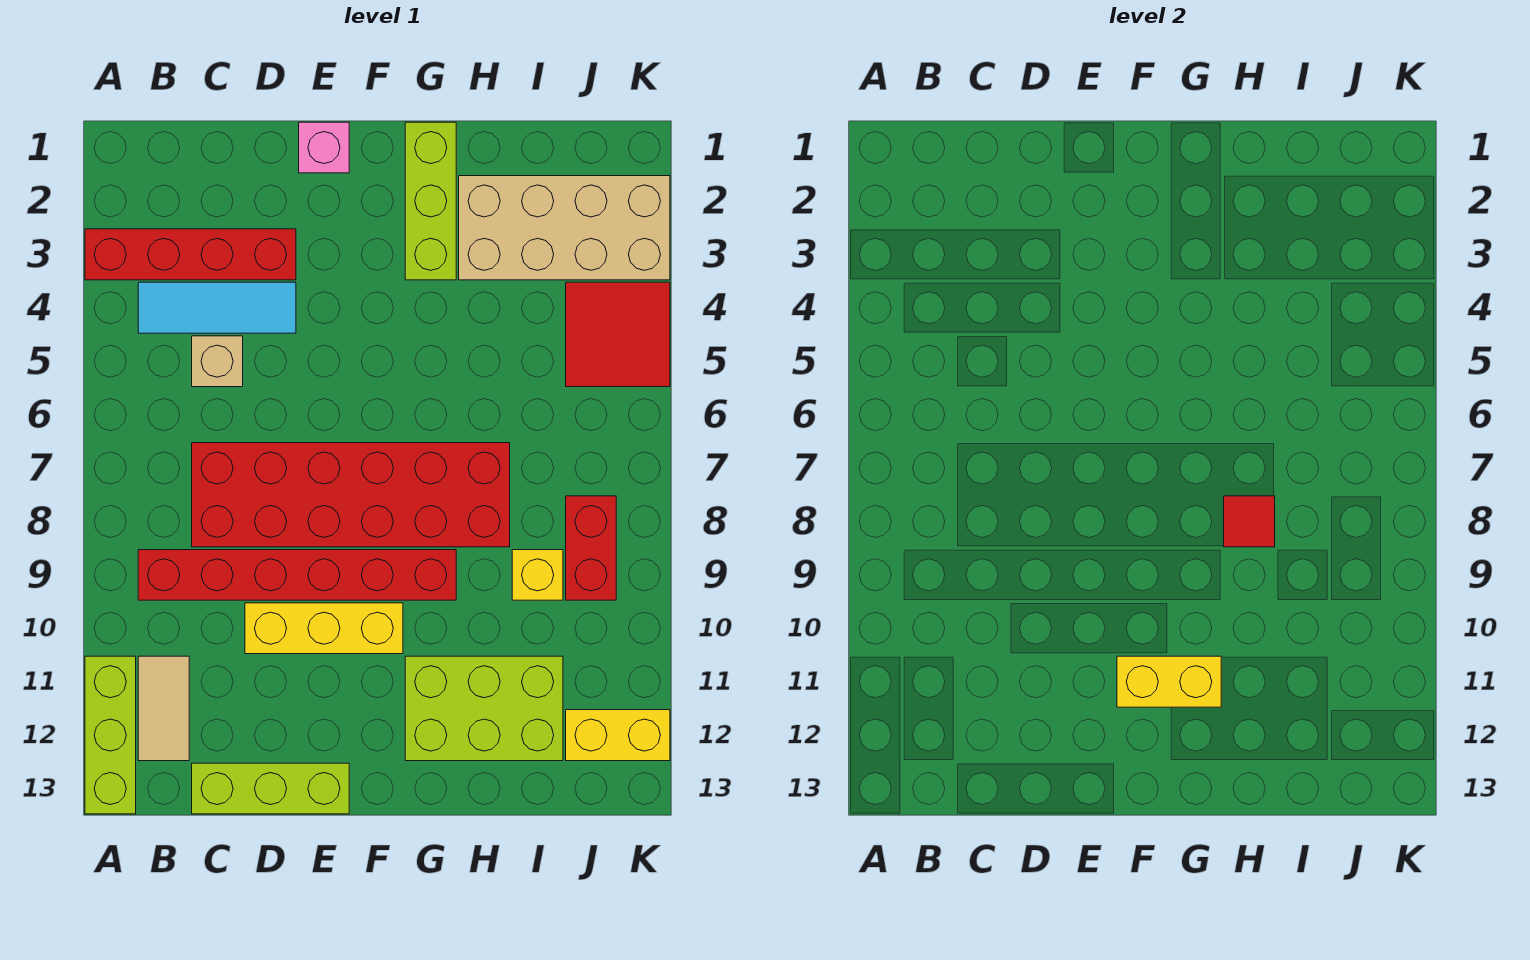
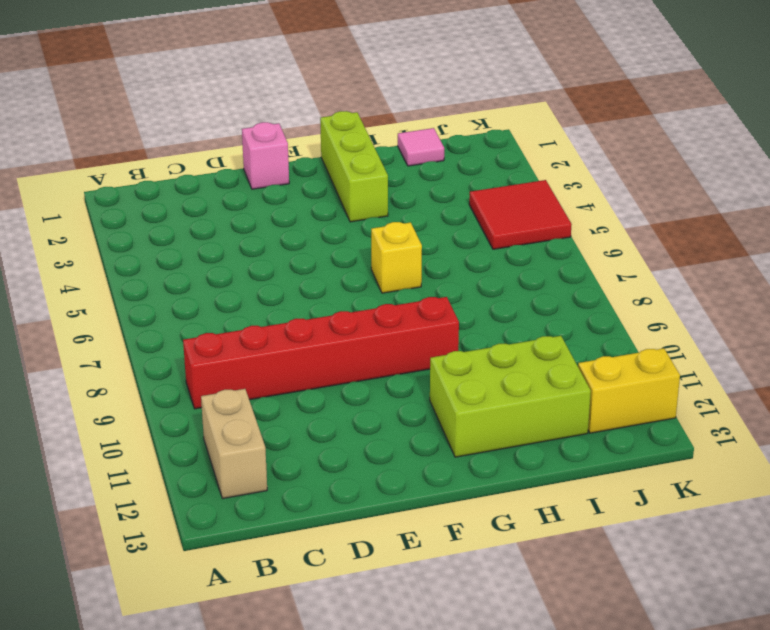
tan 1x2 brick [201,389,267,499] -> tan 1x2 tile [138,656,189,761]
yellow 1x1 brick [371,222,422,293] -> yellow 1x1 brick moved to [512,550,563,600]
pink 1x1 tile [398,128,444,166] -> none
none -> red 1x4 brick [85,229,296,280]
none -> lime 1x3 brick [85,656,136,814]
none -> cyan 1x3 tile [138,282,296,333]

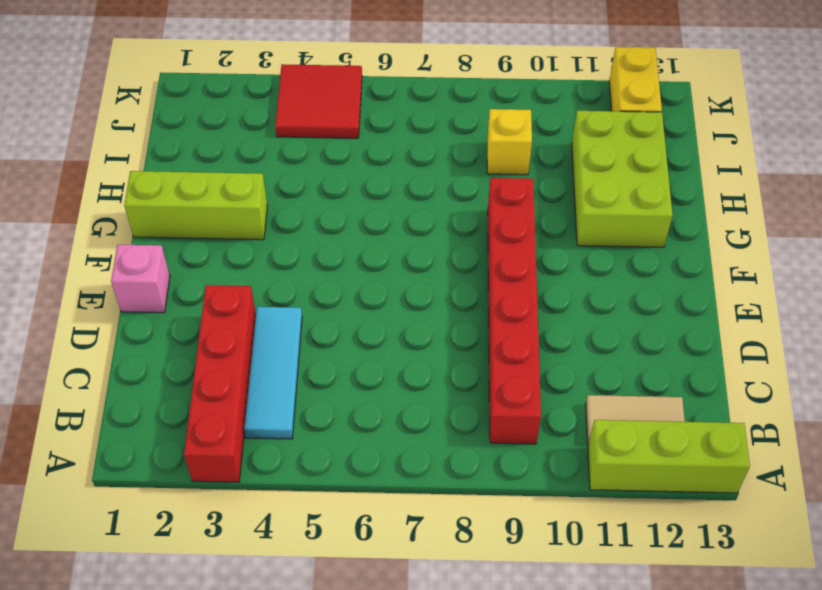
none -> tan 1x1 brick [192,336,243,387]
none -> red 2x6 brick [192,443,510,547]
none -> lime 1x3 brick [192,763,349,814]

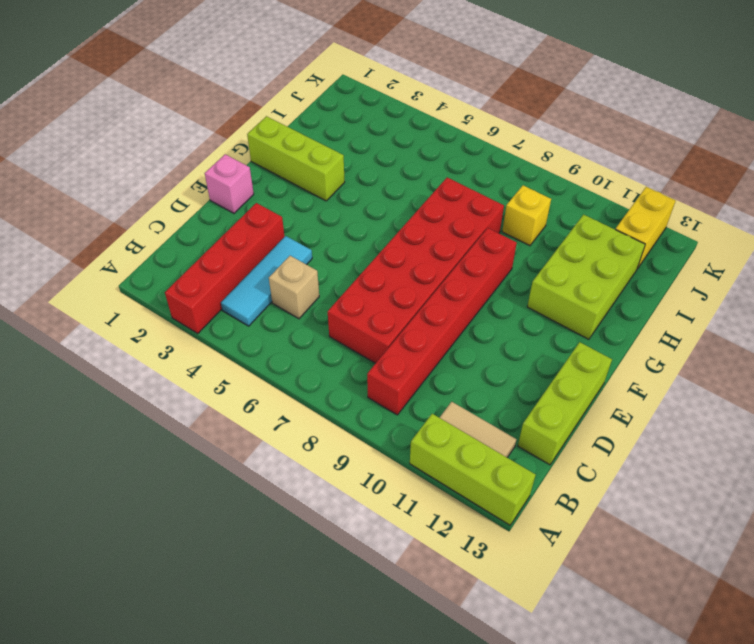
none -> yellow 1x3 brick [245,603,403,654]
none -> tan 2x4 brick [459,176,670,280]
none -> red 2x2 tile [566,282,670,387]

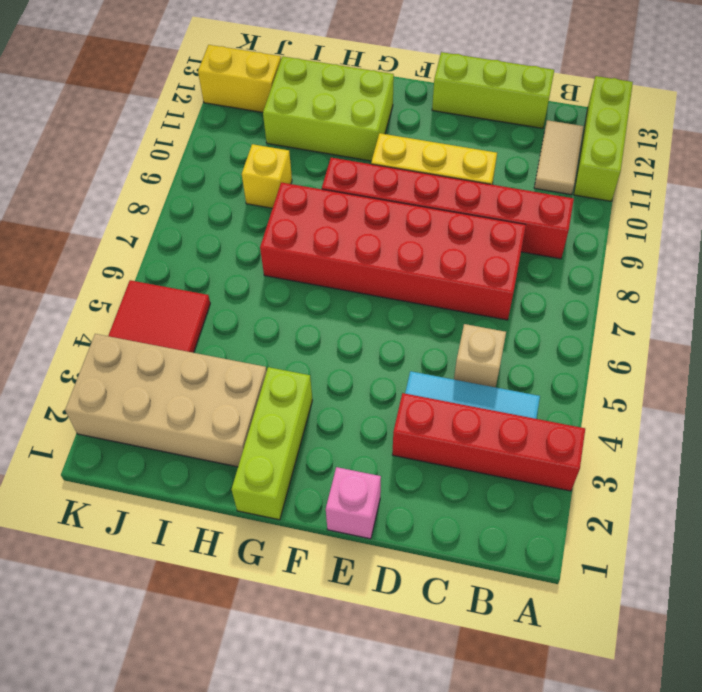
none -> red 1x2 brick [566,496,616,600]
none -> yellow 1x2 brick [1117,656,1221,707]
none -> red 1x1 tile [1224,496,1275,547]

